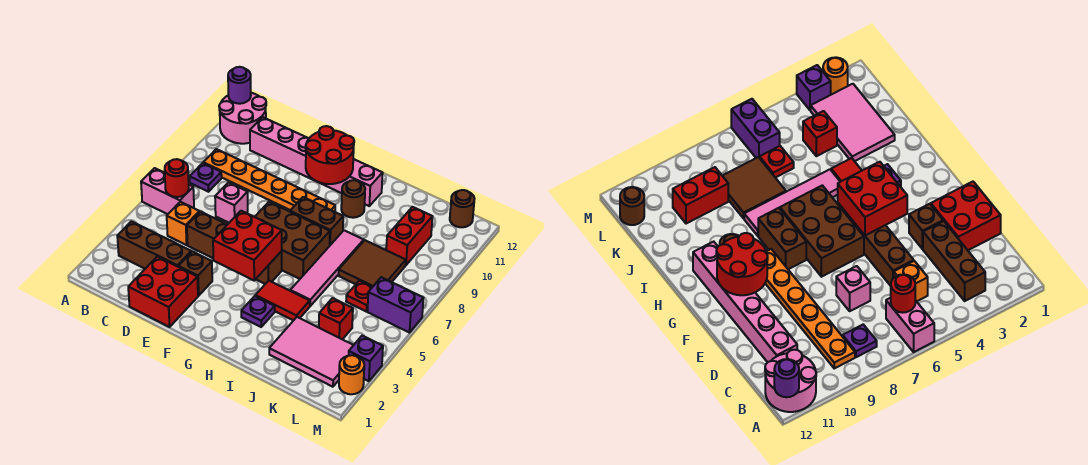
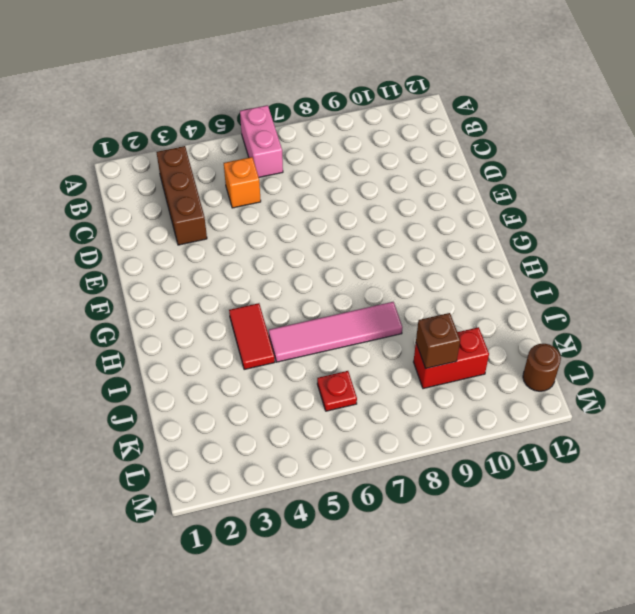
brown 1x1 brick [416,313,460,368] -> brown 1x1 brick moved to [178,252,212,296]
none -> pink 2x2 round brick [219,93,266,144]
none -> purple 1x1 plate [190,163,222,192]
none -> orange 1x6 plate [203,149,335,212]
none -> pink 1x6 brick [250,117,383,206]

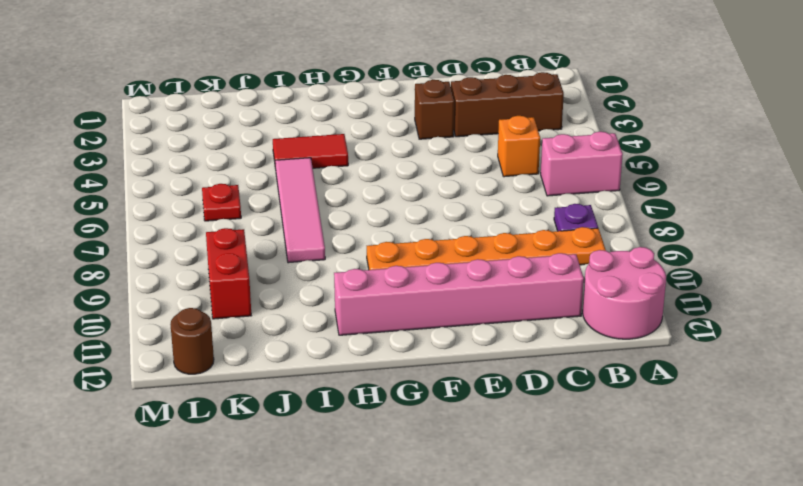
none -> red 2x2 brick [128,257,198,327]
none -> brown 1x4 brick [187,212,282,284]
none -> pink 1x1 brick [215,182,248,223]
none -> brown 2x3 brick [255,202,330,279]

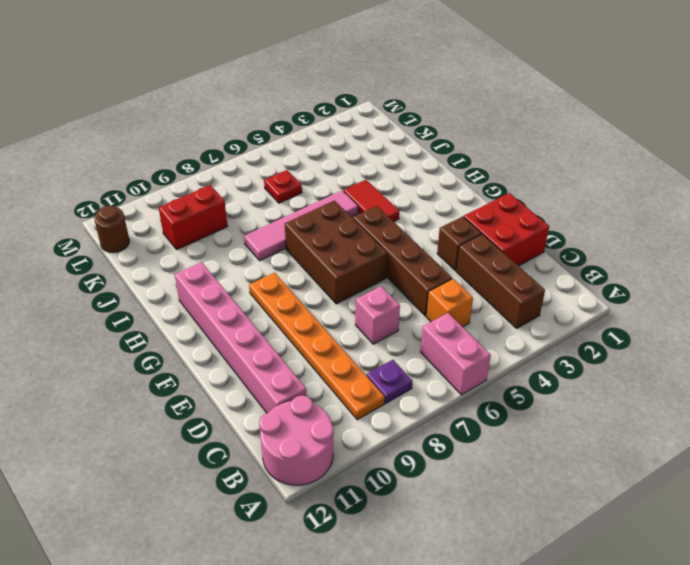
none -> brown 1x2 brick [290,197,343,245]
none -> purple 1x1 plate [241,296,275,327]
none -> brown 1x1 round brick [341,180,365,218]
none -> pink 2x3 tile [269,317,353,387]

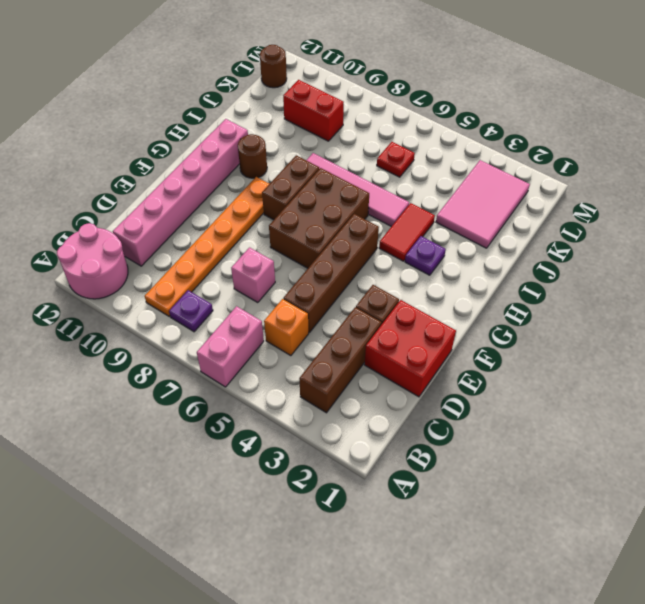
none -> brown 2x2 tile [339,240,406,287]
none -> red 1x1 brick [319,298,353,339]
none -> purple 1x2 brick [367,277,423,333]
none -> orange 1x1 round brick [339,355,364,394]

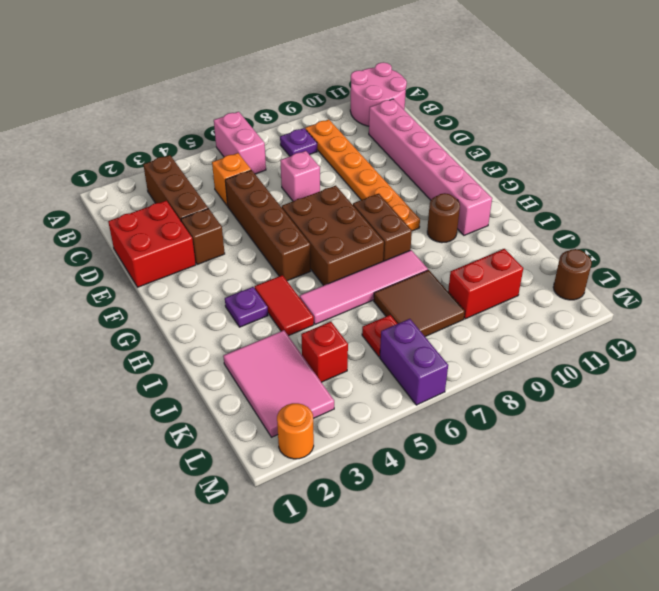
none -> purple 1x1 brick [349,336,383,381]
none -> purple 1x1 round brick [228,67,251,104]
none -> red 1x1 round brick [165,159,189,197]
none -> red 2x2 brick [213,211,282,280]

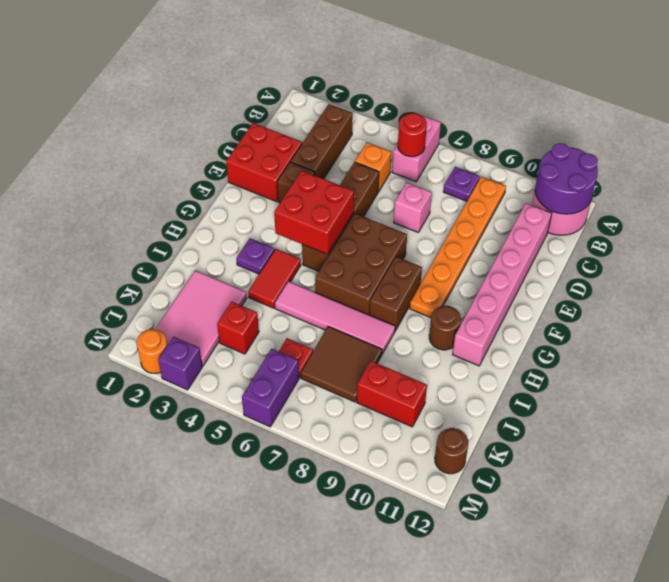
purple 2x2 round brick [535,143,598,214] -> purple 1x1 round brick [228,67,251,104]
none -> red 2x2 round brick [306,126,354,184]

